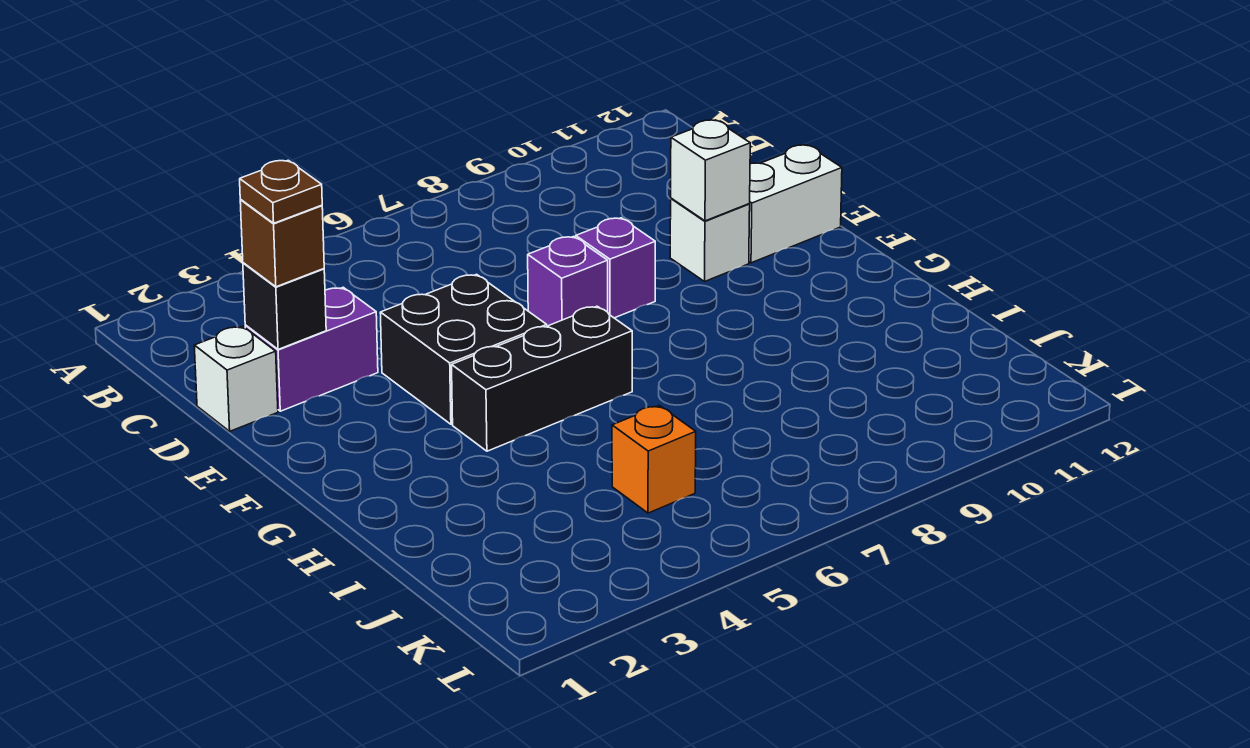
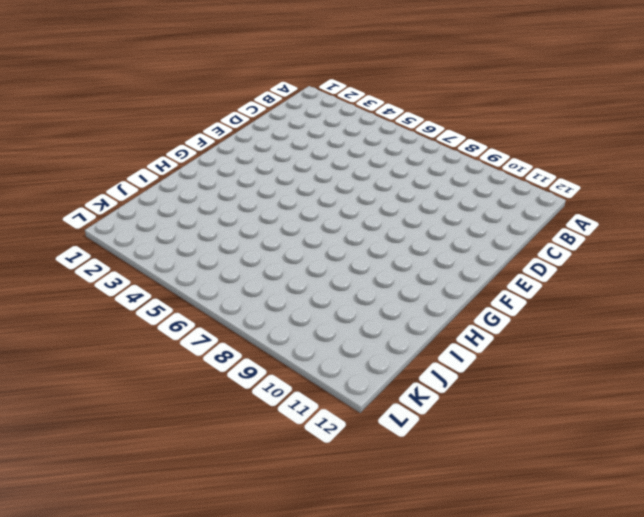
none -> white 1x1 brick [194,326,278,431]
none -> purple 1x2 brick [245,287,378,411]
none -> black 2x2 brick [380,274,547,424]

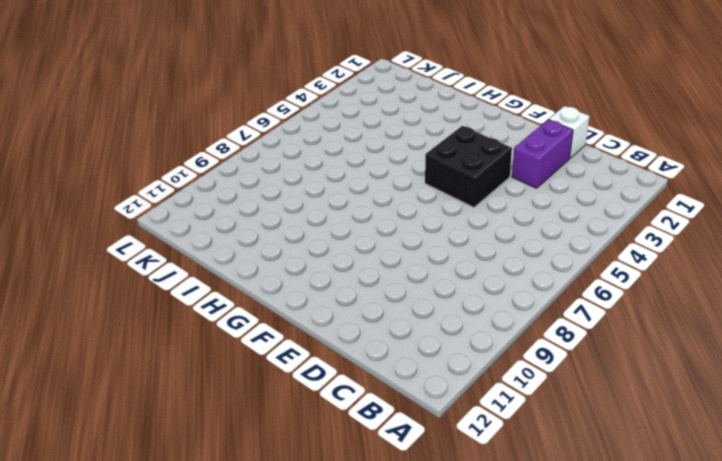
none -> purple 1x1 brick [528,237,608,326]
none -> purple 1x1 brick [576,218,655,318]
none -> white 1x1 brick [670,198,750,281]

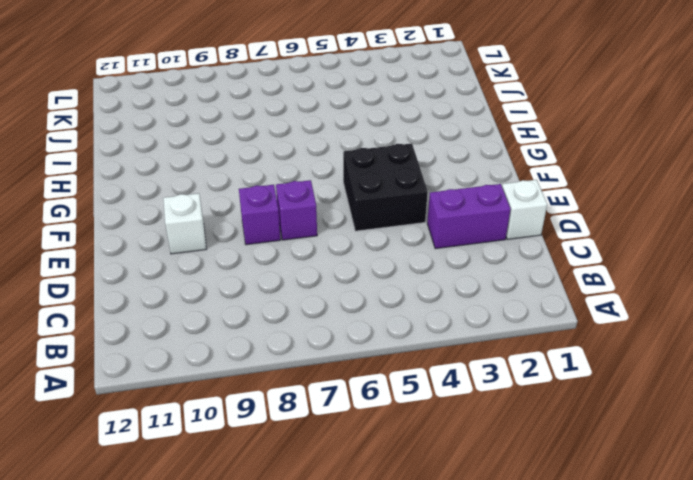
none -> white 1x2 brick [749,145,842,263]
none -> black 1x3 brick [452,306,632,451]
none -> orange 1x1 brick [612,406,696,513]

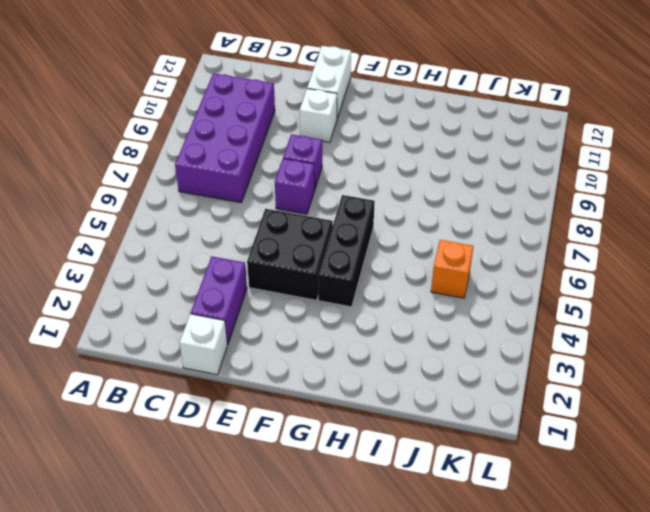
purple 2x4 brick [175,73,275,203] -> none
none -> black 1x1 brick [243,263,326,349]
none -> white 1x1 brick [671,120,750,221]
none -> brown 1x1 brick [240,200,324,287]

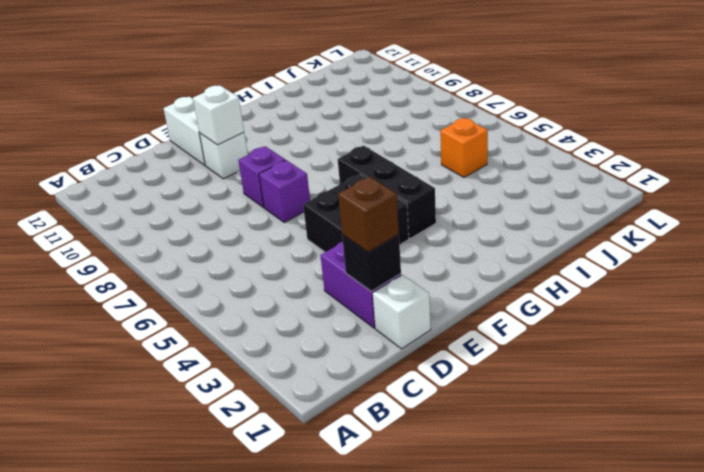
none -> brown 1x1 plate [240,160,322,223]

